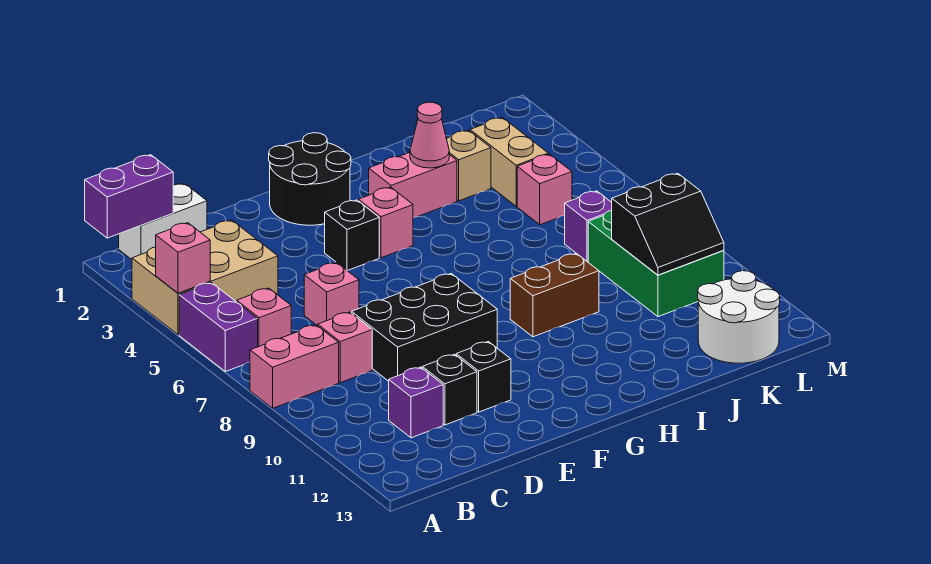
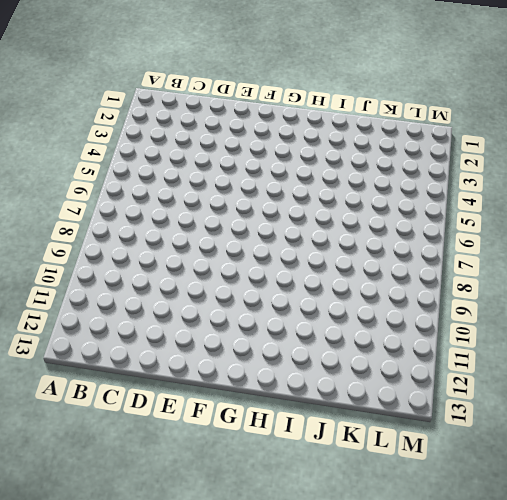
none -> tan 2x3 brick [132,220,278,335]
none -> purple 1x2 brick [179,283,258,372]
none -> pink 1x2 brick [250,325,339,408]

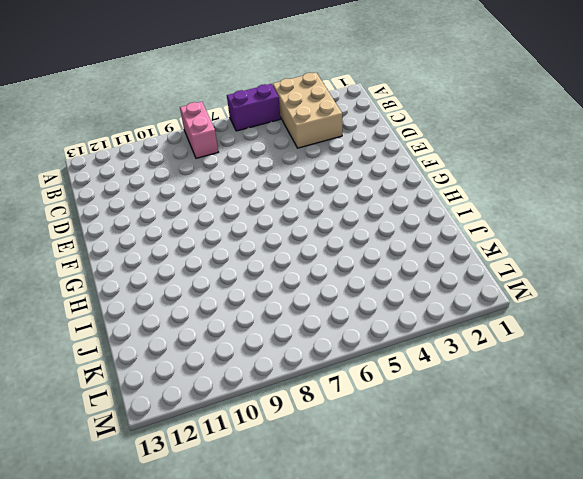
none -> white 1x2 brick [119,183,207,260]
none -> pink 1x1 brick [237,288,291,347]
none -> pink 1x1 brick [318,312,372,383]

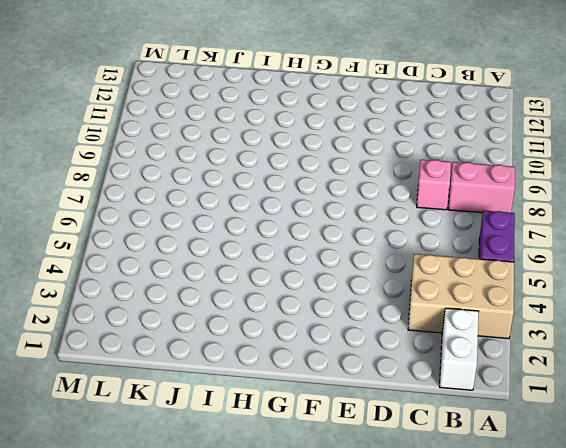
white 1x2 brick [440,308,479,390] -> white 1x2 brick turned to [119,183,207,260]
none -> pink 1x1 brick [237,288,291,347]
none -> purple 1x1 brick [389,367,443,438]
none -> pink 1x1 brick [304,262,359,326]

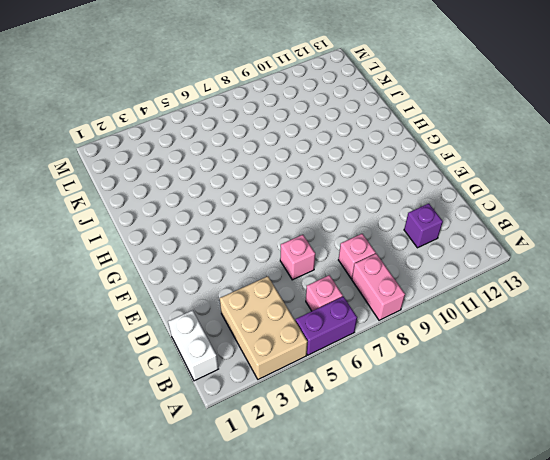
none -> black 2x3 brick [352,274,497,381]
none -> black 1x1 brick [422,354,477,425]
none -> black 1x1 brick [456,342,511,412]

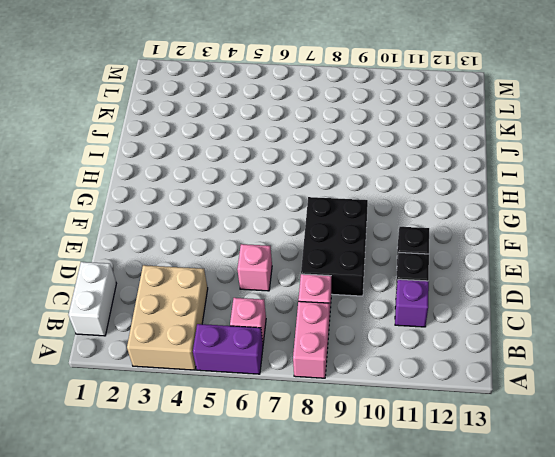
none -> black 2x2 round brick [269,133,351,225]
none -> black 1x1 brick [325,200,379,271]
none -> pink 1x1 brick [358,187,413,258]

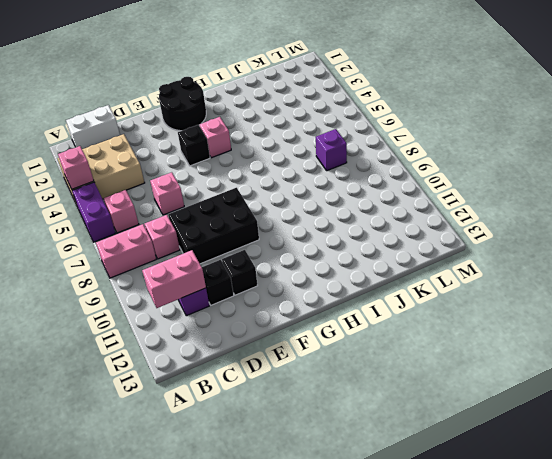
pink 1x2 brick [142,250,206,308] -> pink 1x2 brick moved to [369,153,457,218]
none -> brown 1x2 brick [510,253,599,337]
none -> tan 1x1 brick [446,130,491,201]
none -> tan 1x2 brick [470,117,548,206]

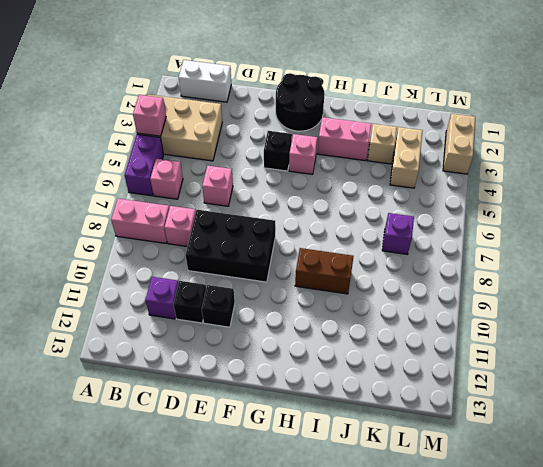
tan 1x2 brick [443,114,475,174] -> none
none -> pink 1x1 brick [517,154,572,225]
none -> green 2x3 brick [588,211,724,317]
none -> white 2x2 round brick [698,271,780,363]

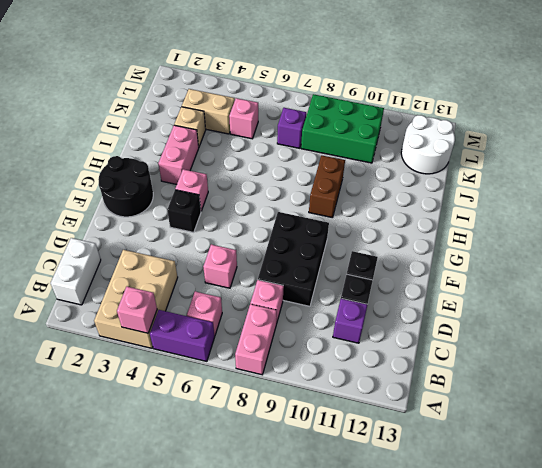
none -> purple 1x2 brick [85,155,173,238]
none -> pink 1x1 cone [410,102,449,168]
none -> black 2x2 slope [612,173,724,275]

